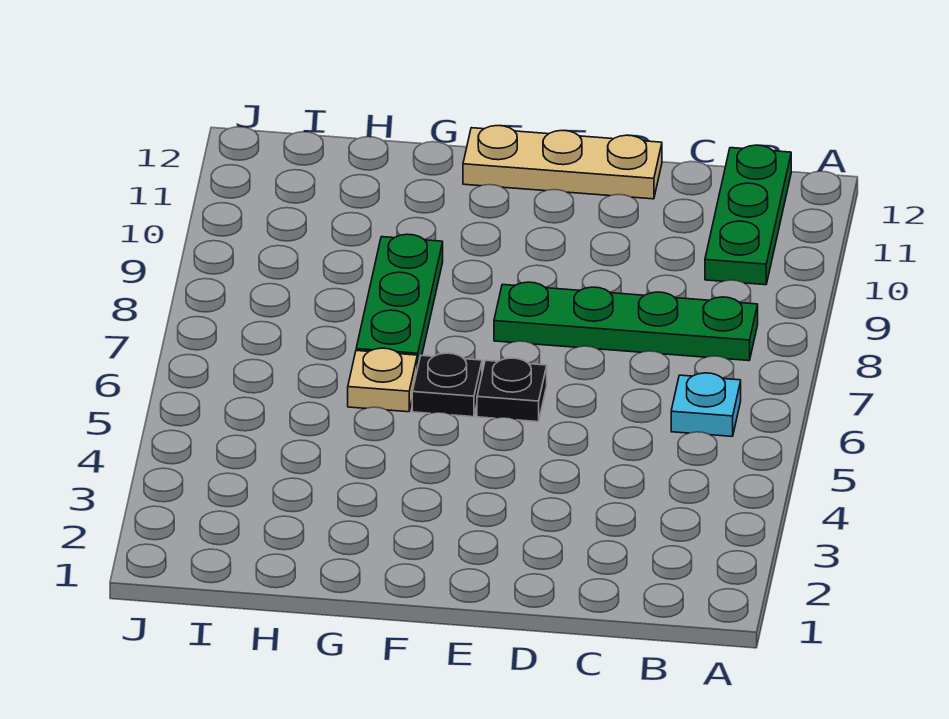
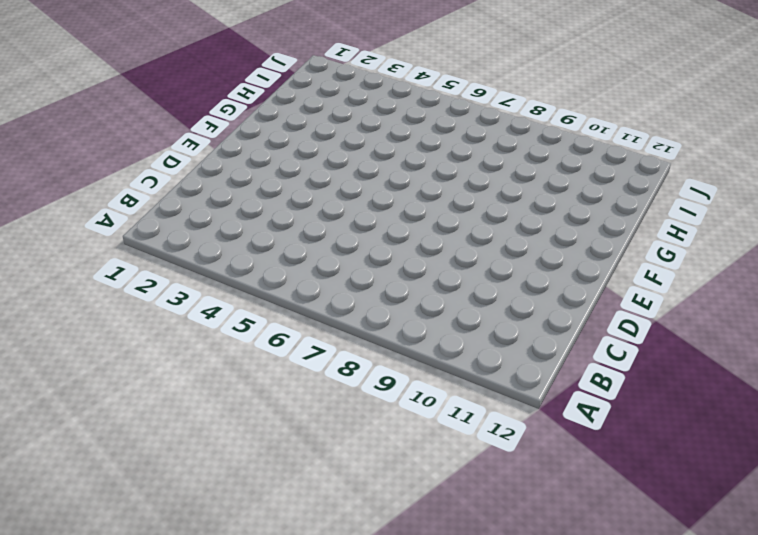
none -> cyan 1x1 plate [671,373,741,437]
none -> green 1x4 plate [494,282,758,361]

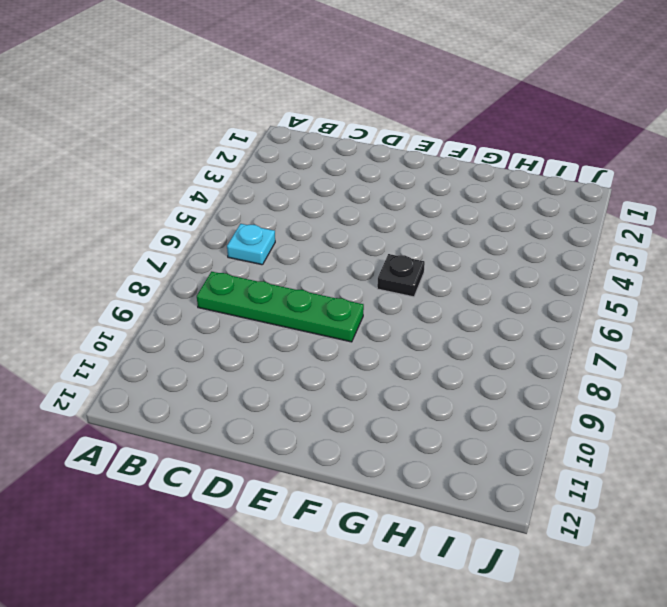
none -> green 1x3 plate [705,145,791,285]
none -> tan 1x3 plate [463,126,662,199]

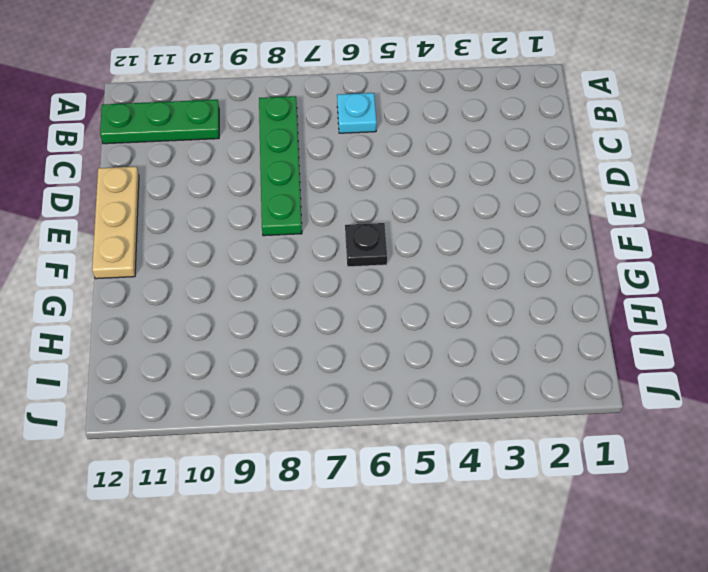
none -> black 1x1 plate [477,358,547,422]
none -> tan 1x1 plate [348,348,417,412]

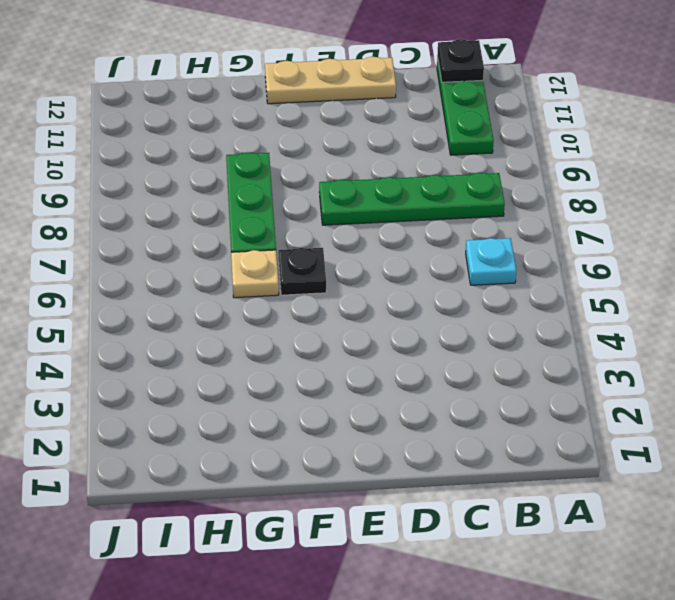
black 1x1 plate [437,39,484,82] -> black 1x1 plate moved to [477,358,547,422]

